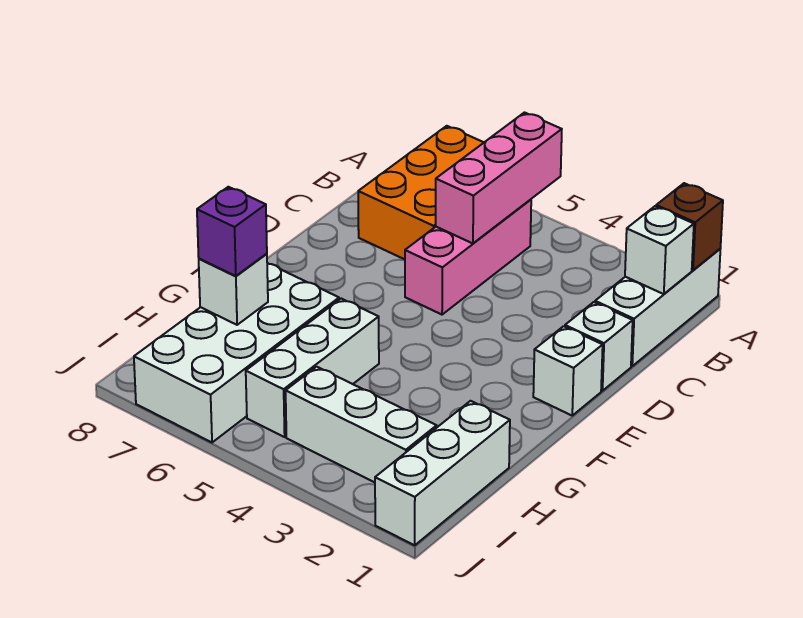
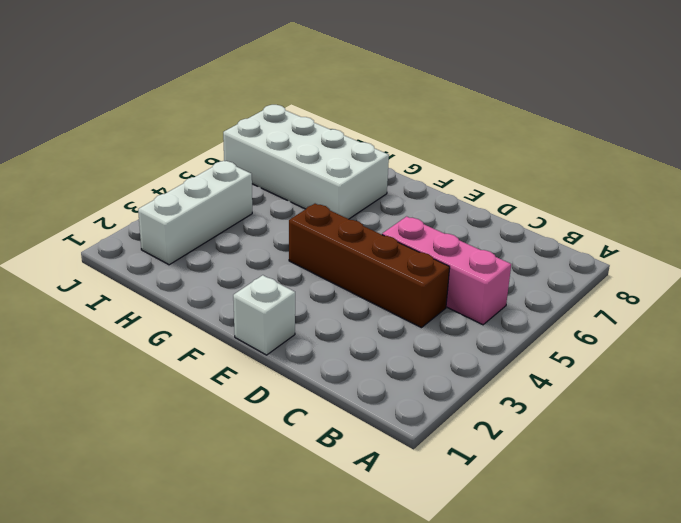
brown 1x4 brick [289,204,450,328] -> none
none -> white 1x3 brick [595,249,720,366]
none -> orange 2x3 brick [358,126,484,259]
none -> white 1x1 brick [565,302,633,391]

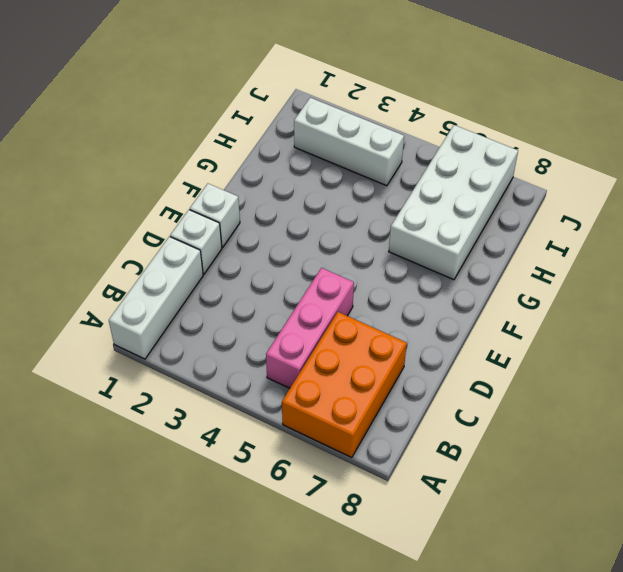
none -> white 1x3 brick [246,299,379,437]
none -> white 1x3 brick [375,401,510,545]
none -> brown 1x1 brick [656,183,723,270]

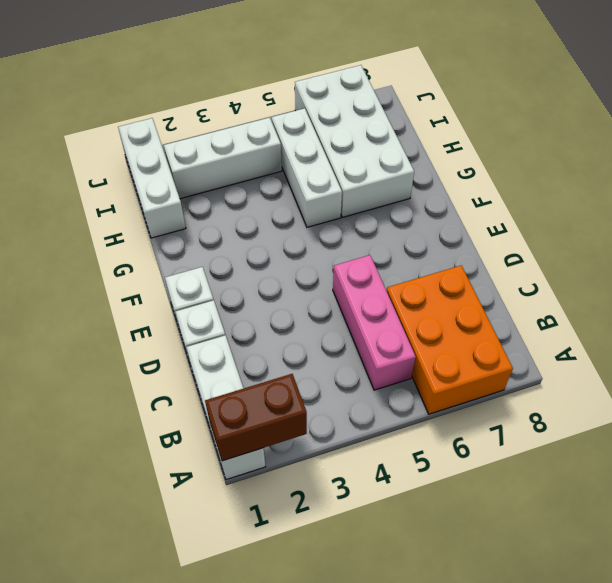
brown 1x2 brick [205,374,307,461] -> brown 1x1 brick [656,183,723,270]
none -> pink 1x3 brick [436,113,562,243]
none -> white 1x1 brick [625,206,694,294]
none -> white 1x1 brick [199,254,268,325]

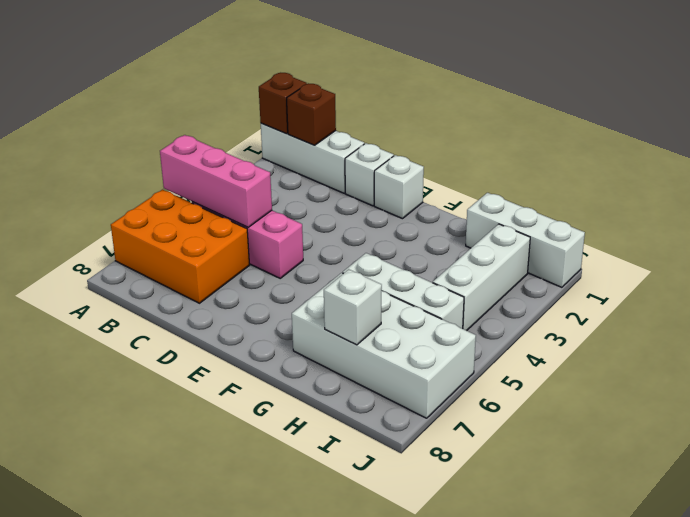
brown 1x1 brick [287,83,336,145] -> white 1x1 brick [625,206,694,294]
none -> purple 1x1 brick [197,187,267,276]

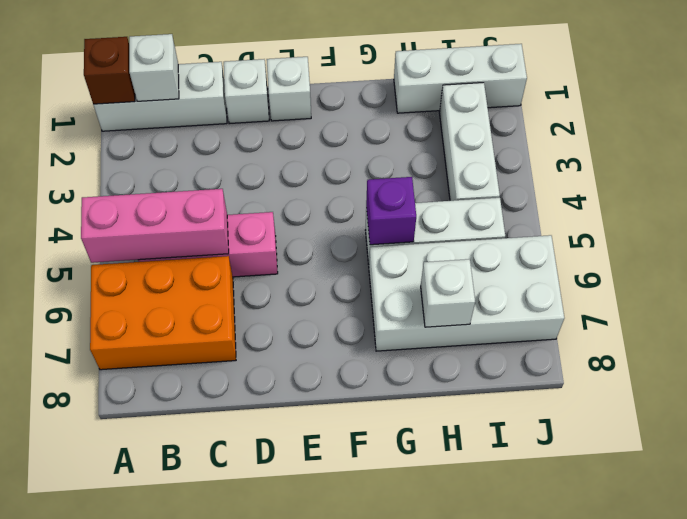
purple 1x1 brick [366,177,416,245] -> purple 1x1 brick moved to [197,187,267,276]

